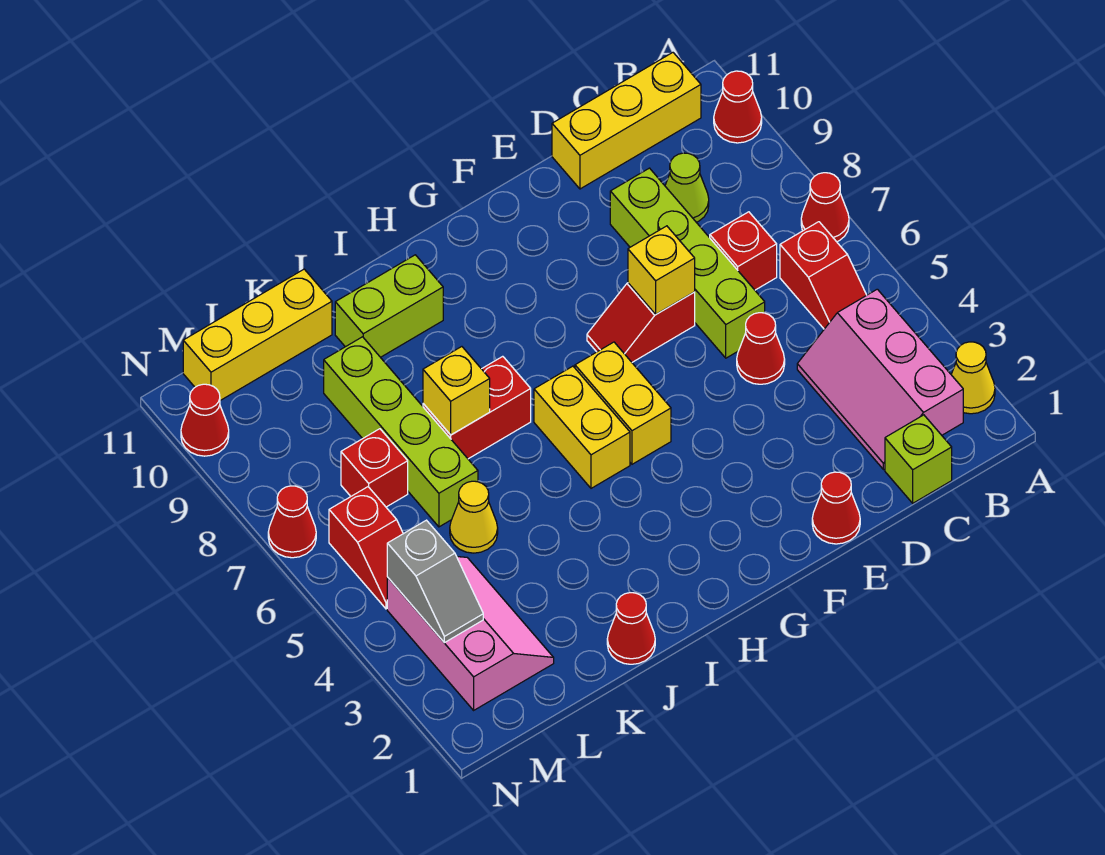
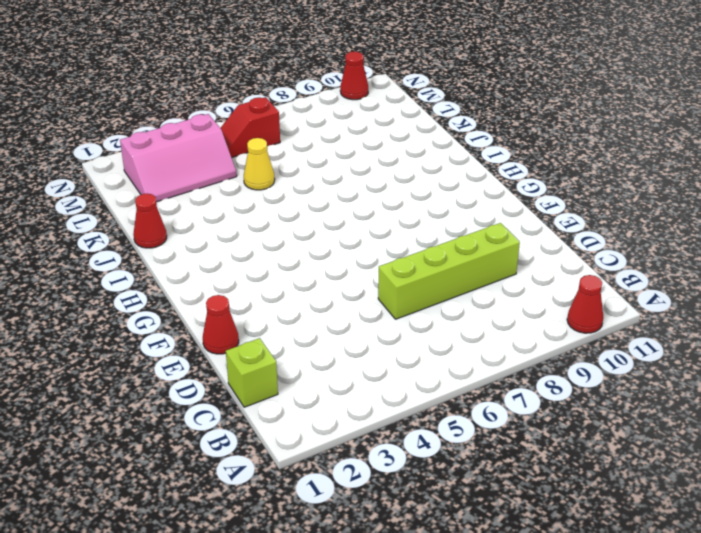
none -> yellow 1x1 cone [951,342,995,414]
none -> red 1x1 cone [801,173,849,242]
none -> pink 2x3 slope [797,289,963,470]

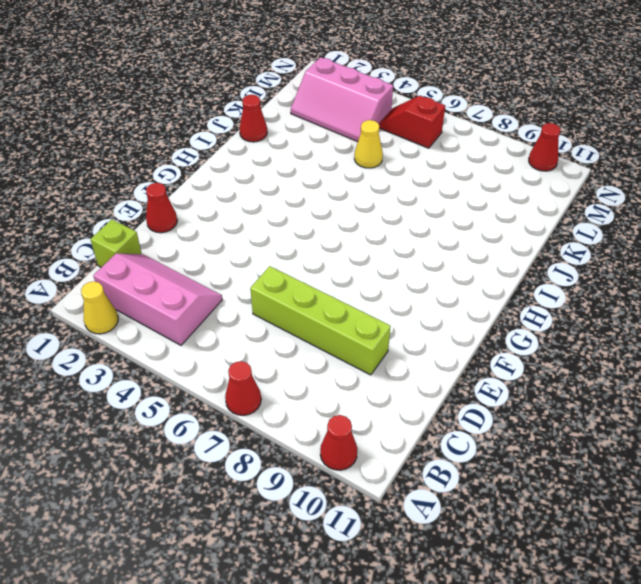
none -> red 1x2 slope [780,222,866,329]
none -> yellow 1x3 brick [552,53,701,189]
none -> red 1x1 brick [710,212,777,290]

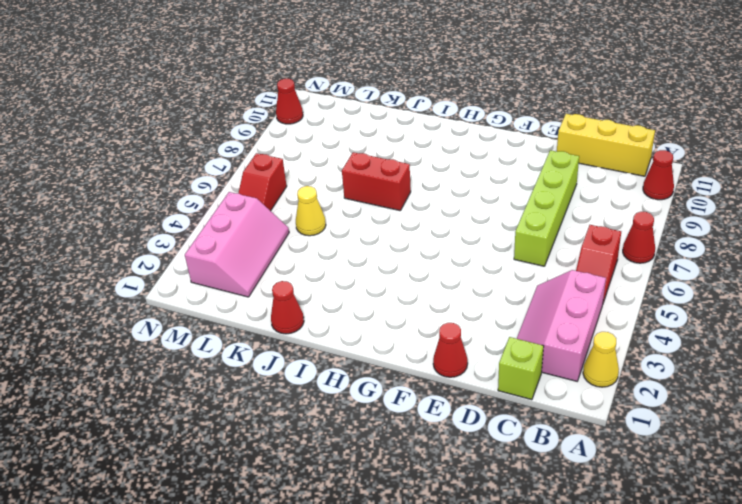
none -> red 1x1 brick [710,212,777,290]
none -> lime 1x1 cone [665,153,709,222]
none -> red 1x1 cone [737,313,785,384]

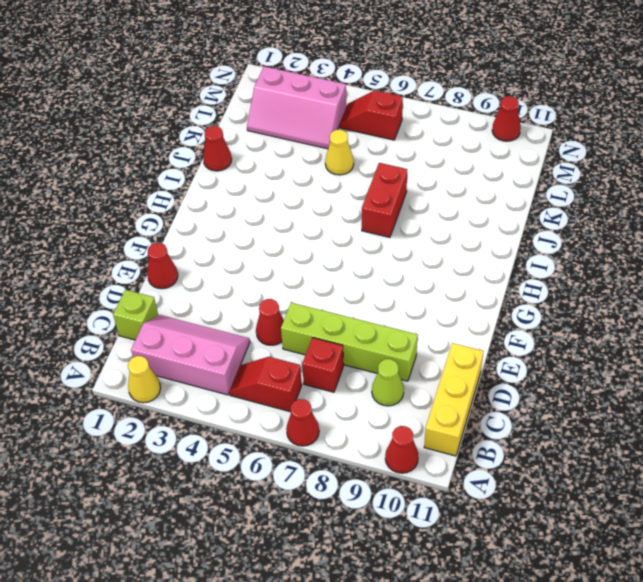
none -> red 1x2 slope [587,283,695,362]
none -> yellow 1x2 brick [575,342,671,464]
none -> yellow 1x2 brick [534,366,630,488]

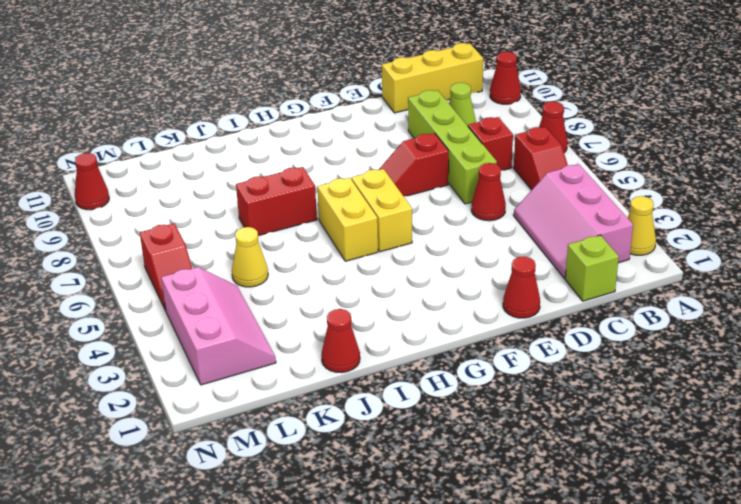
none -> lime 1x2 brick [335,255,443,357]
none -> lime 1x4 brick [324,337,478,527]
none -> yellow 1x3 brick [183,269,332,400]

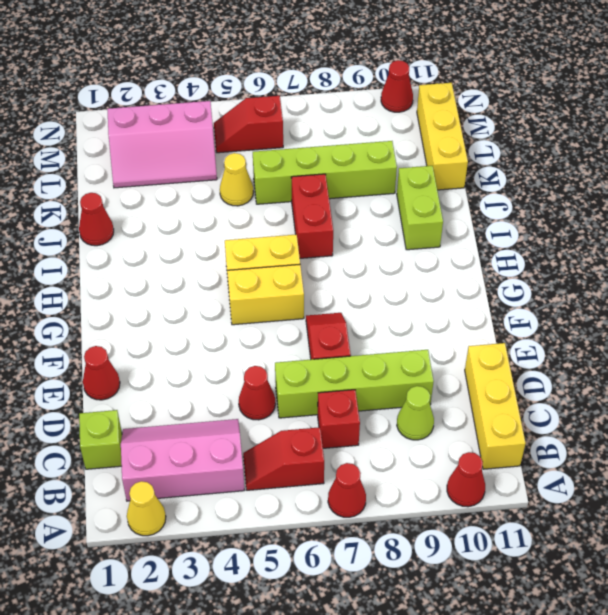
none -> red 1x1 brick [341,429,408,507]
none -> red 1x1 cone [268,486,316,558]
none -> yellow 1x1 brick [628,226,695,314]

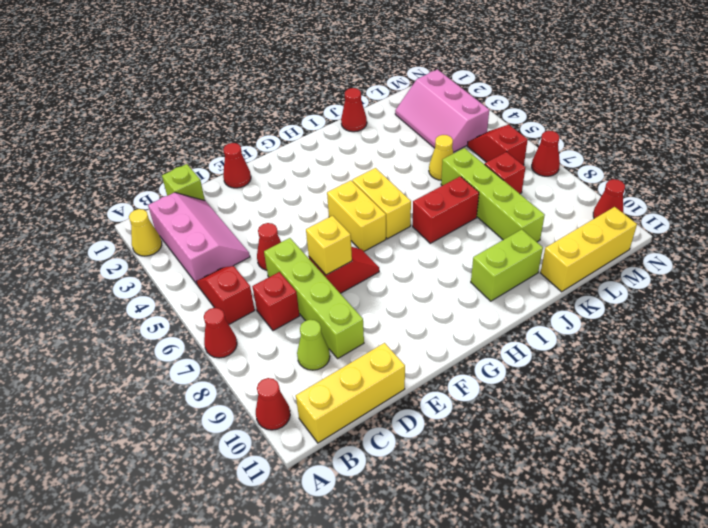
none -> yellow 1x1 brick [423,347,490,435]
none -> grey 1x2 slope [387,520,483,643]

